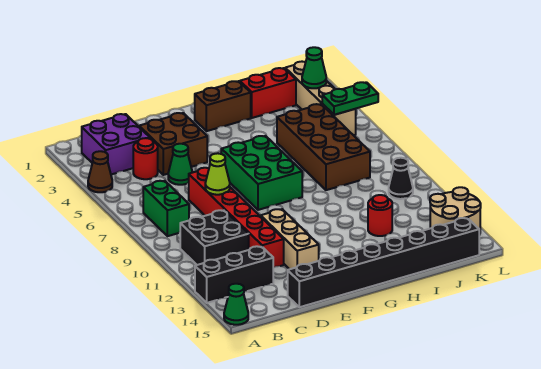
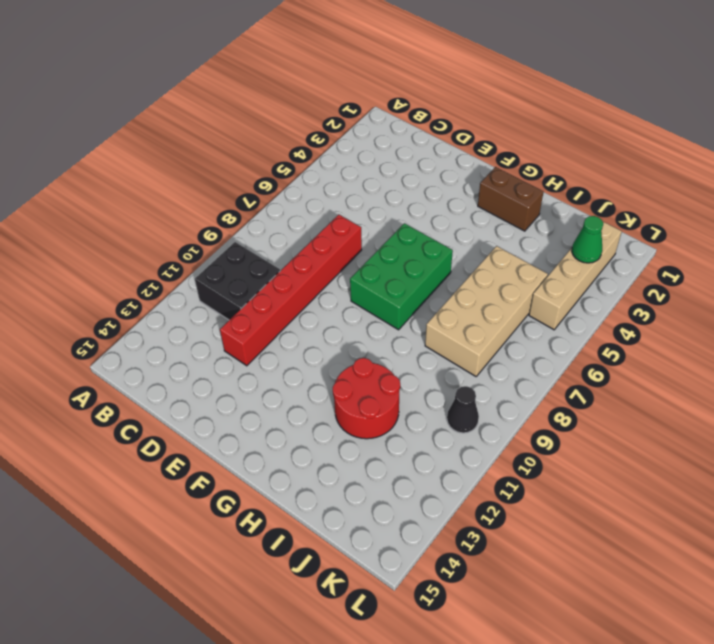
red 2x2 round brick [333,358,400,439] -> red 1x1 round brick [368,195,392,236]
tan 2x4 brick [425,246,548,376] -> brown 2x4 brick [277,104,370,190]
none -> brown 1x1 cone [88,151,112,192]
none -> black 1x3 brick [195,246,273,303]
none -> green 1x1 cone [224,284,248,325]

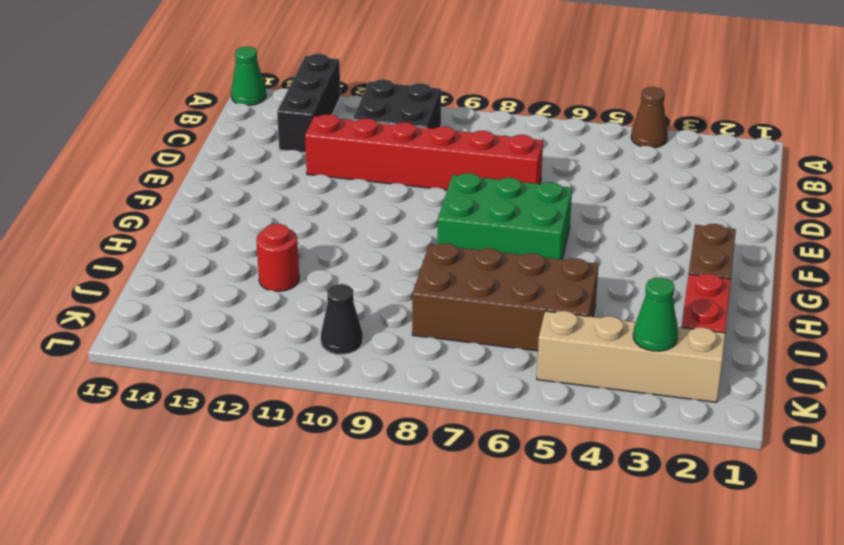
none -> purple 2x2 brick [82,114,150,174]
none -> green 1x2 brick [143,181,189,236]
none -> red 1x1 round brick [133,138,158,179]

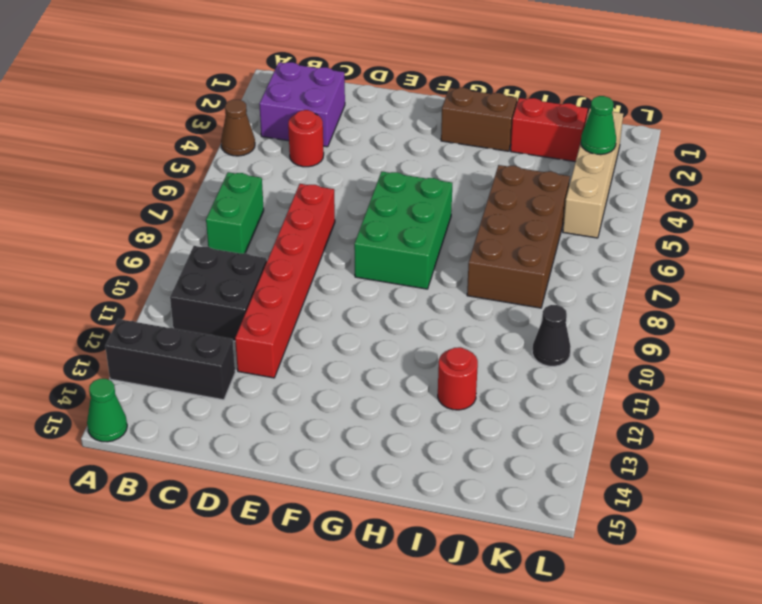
none -> brown 2x2 brick [139,113,207,175]
none -> green 1x1 cone [168,144,193,185]
none -> black 1x8 brick [288,218,479,307]

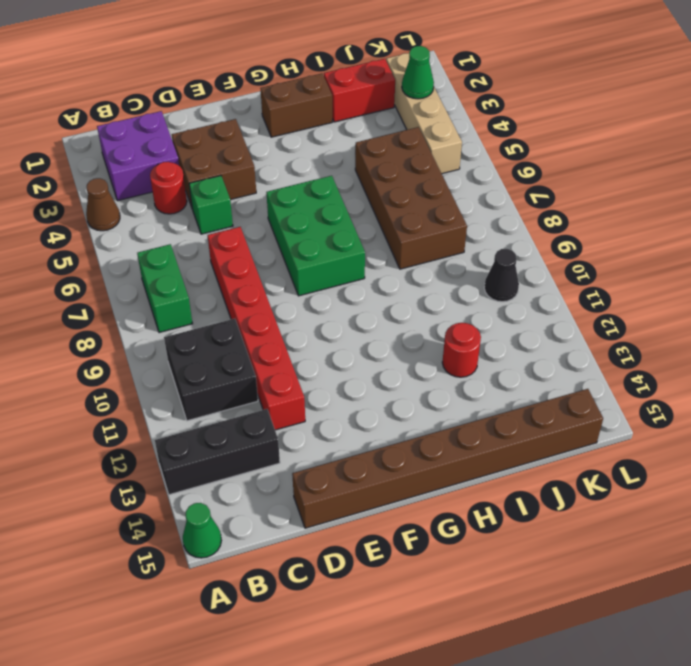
green 1x1 brick [189,176,233,234] -> green 1x1 cone [168,144,193,185]
brown 1x8 brick [292,389,603,528] -> black 1x8 brick [288,218,479,307]
none -> tan 1x3 brick [260,209,319,269]
none -> tan 2x2 round brick [430,187,481,235]
none -> lime 1x1 cone [205,153,230,195]

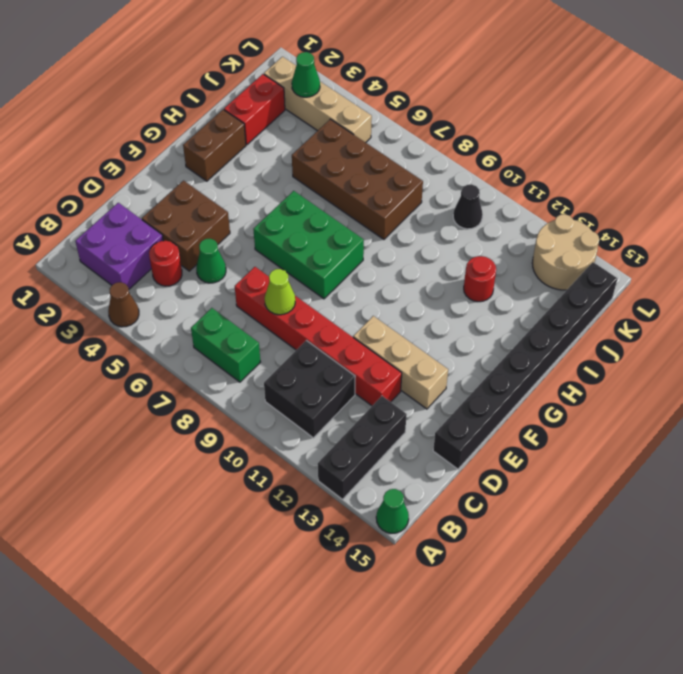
none -> green 1x2 plate [322,82,378,115]

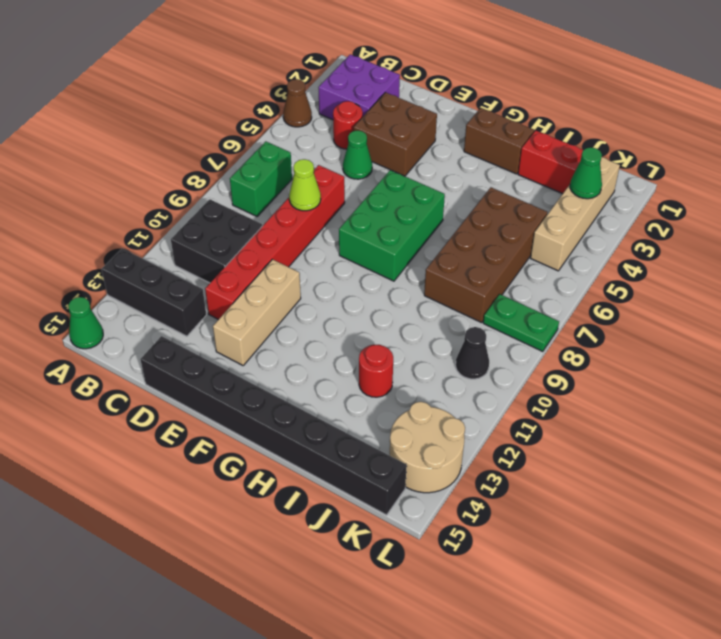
green 1x2 plate [483,294,559,352] -> green 1x2 plate moved to [322,82,378,115]

